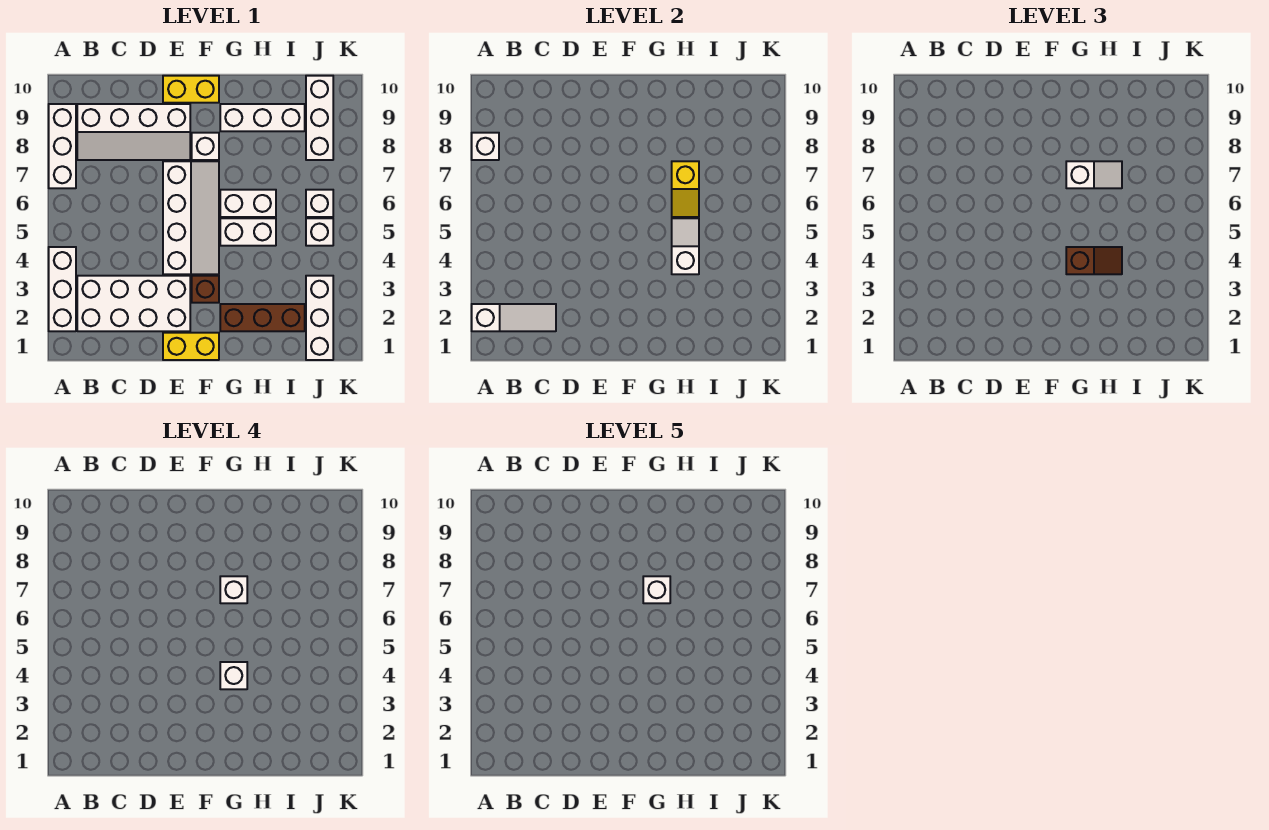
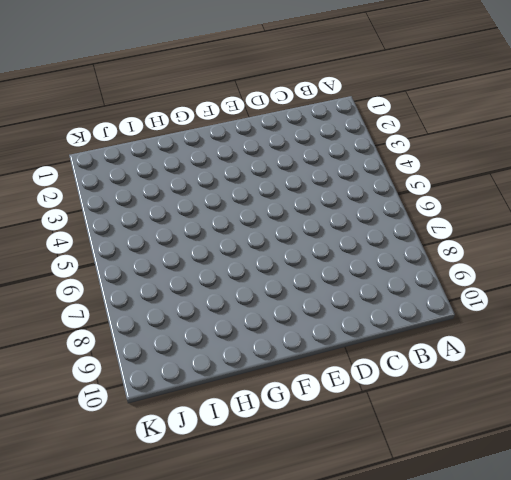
none -> white 1x3 brick [49,247,76,331]
none -> white 1x3 brick [49,104,76,188]
none -> white 2x4 brick [77,276,190,331]

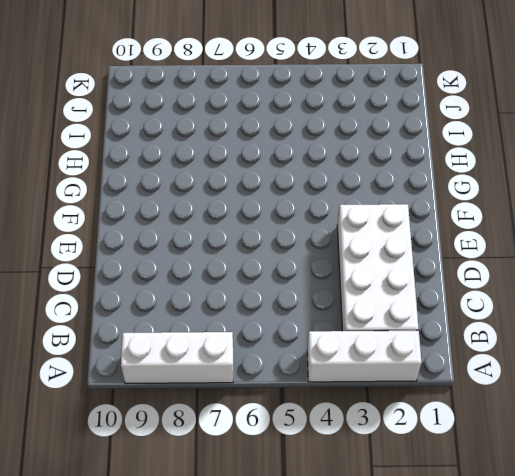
none -> white 2x4 slope [77,104,190,160]
none -> yellow 1x2 brick [163,333,219,360]
none -> white 2x4 slope [163,161,219,274]

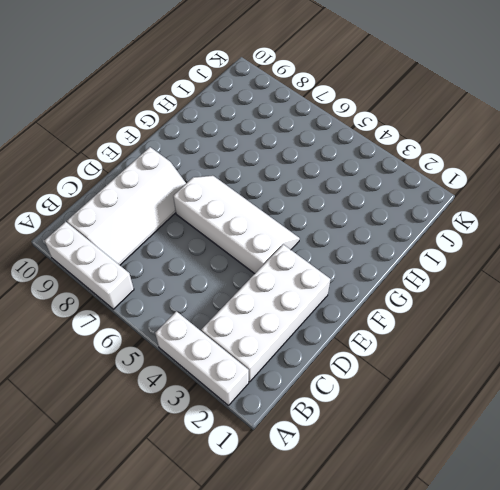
none -> yellow 1x2 brick [163,333,219,360]
none -> yellow 1x2 brick [163,76,219,103]
none -> brown 1x1 brick [192,276,219,303]

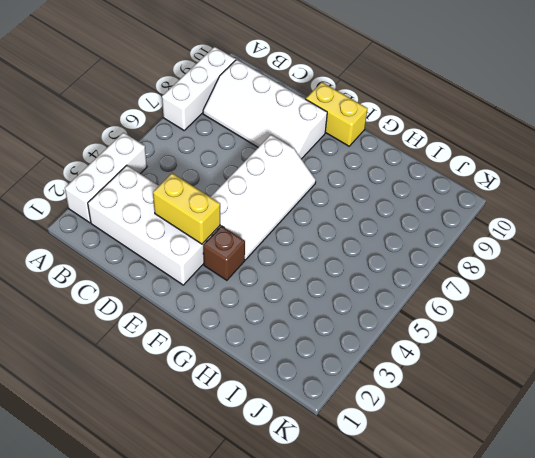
yellow 1x2 brick [153,173,220,244] -> yellow 1x2 brick moved to [163,333,219,360]
none -> white 1x1 brick [192,133,219,160]
none -> brown 1x3 brick [220,304,305,331]
none -> white 1x2 brick [220,218,276,246]

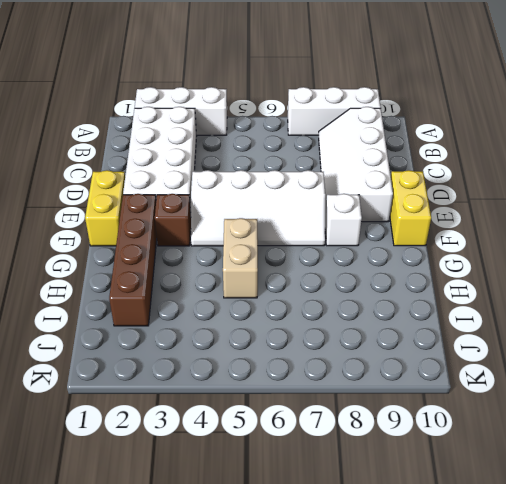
brown 1x4 brick [109,194,157,326] -> brown 1x3 brick [220,304,305,331]
tan 1x2 brick [223,218,258,298] -> white 1x2 brick [220,218,276,246]
none -> white 1x2 brick [220,190,276,217]
none -> white 1x3 brick [220,104,305,131]
none -> white 1x3 brick [306,276,333,360]

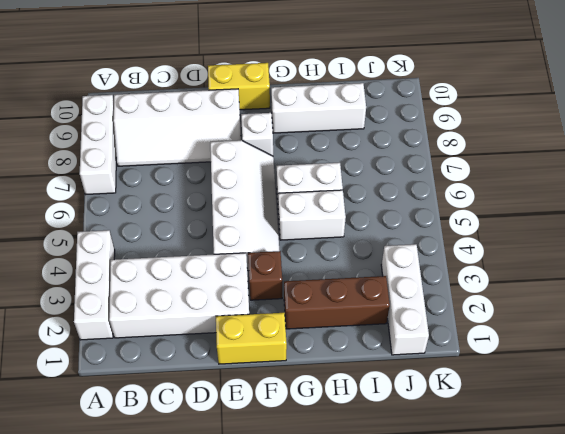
none -> white 1x1 brick [306,218,333,246]
none -> white 1x1 brick [306,190,333,217]
none -> white 1x3 brick [306,76,333,160]

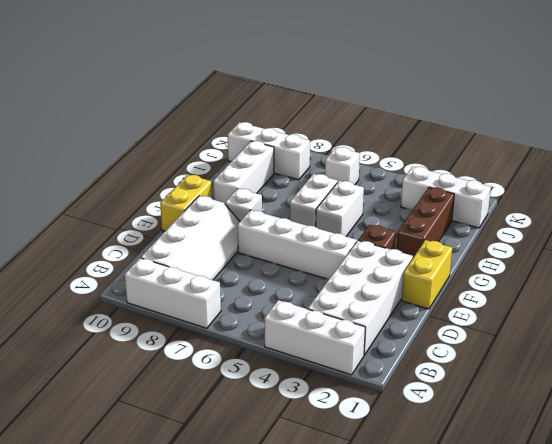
none -> white 1x1 brick [306,218,333,246]
none -> white 1x3 slope [472,304,556,331]
none -> white 1x1 brick [472,133,499,160]

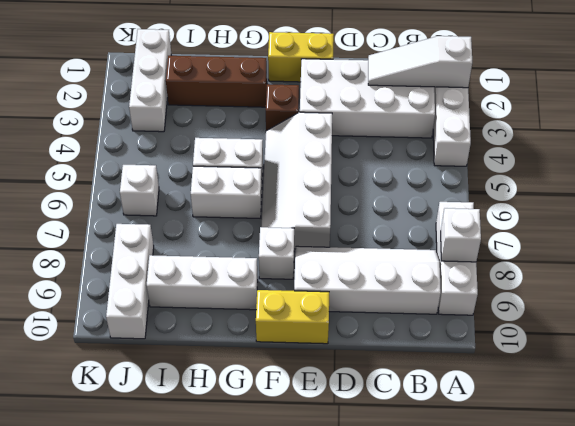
none -> white 1x1 brick [306,218,333,246]
none -> white 1x2 slope [672,218,699,274]
none -> yellow 1x2 slope [672,161,699,217]

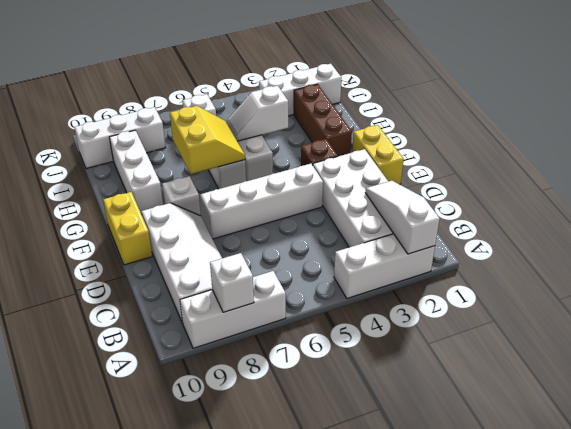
yellow 2x2 slope [170,106,245,174] -> yellow 1x2 slope [672,161,699,217]
none -> white 1x1 brick [306,218,333,246]
none -> brown 1x2 slope [1066,247,1122,274]
none -> white 1x2 slope [1066,161,1122,188]

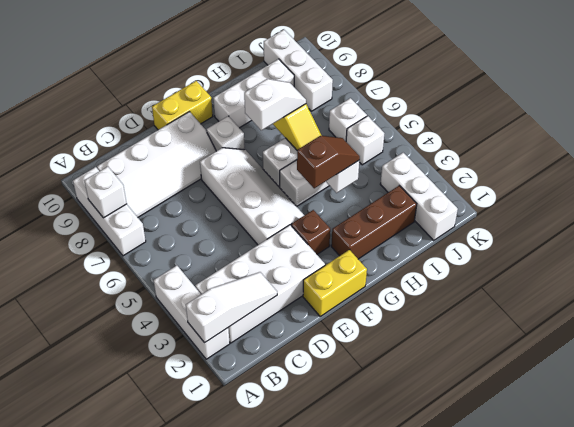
none -> white 1x1 brick [220,662,247,689]
none -> white 1x1 brick [220,576,247,603]
none -> white 1x1 brick [643,576,670,603]

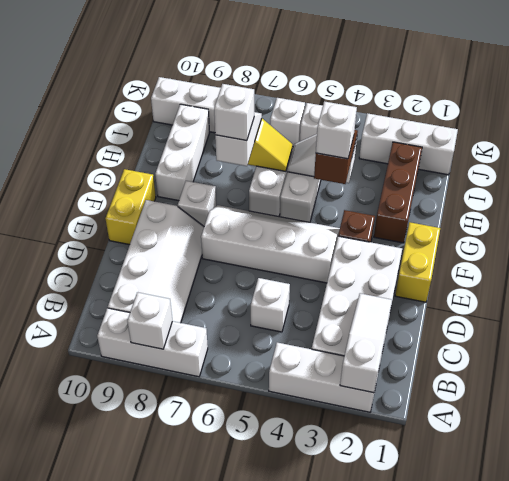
white 1x1 brick [251,278,290,332] -> white 1x1 brick moved to [643,576,670,603]

